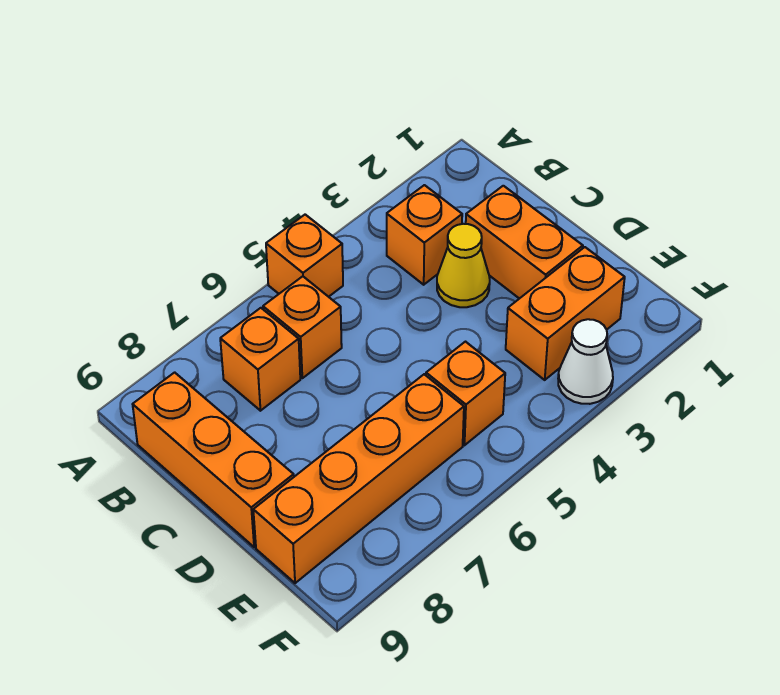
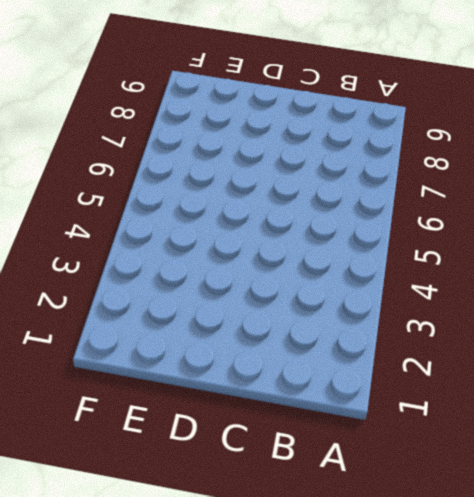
none -> orange 1x1 brick [266,215,343,297]
none -> orange 1x1 brick [387,185,462,285]

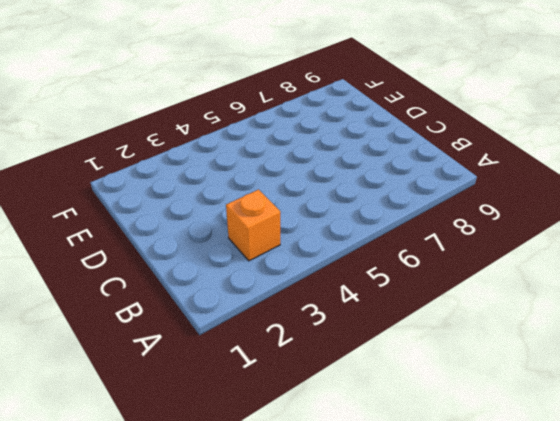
none -> orange 1x1 brick [266,215,343,297]
none -> orange 1x1 brick [263,276,342,378]

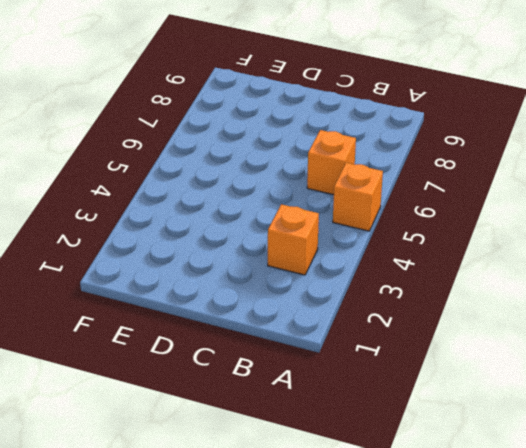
none -> orange 1x1 brick [220,308,300,411]
none -> orange 1x3 brick [133,372,294,547]

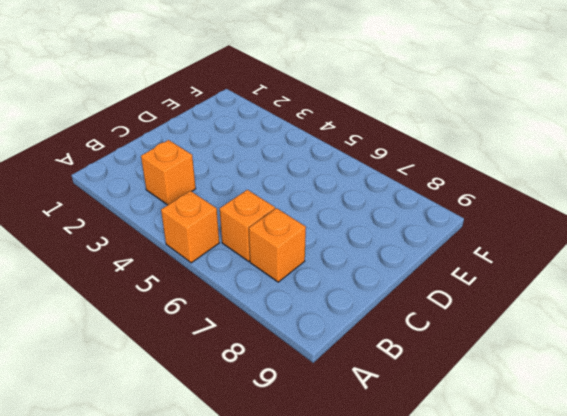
none -> orange 1x3 brick [133,372,294,547]
none -> orange 1x2 brick [466,186,583,299]

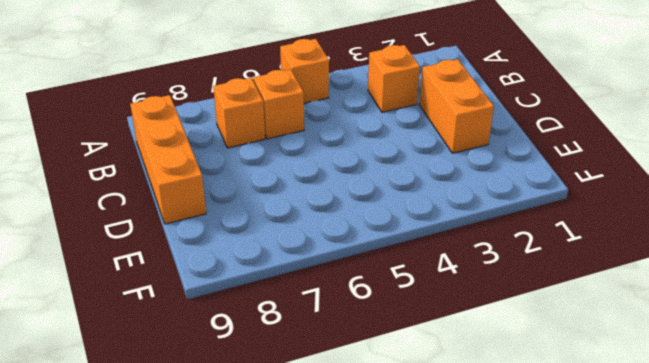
none -> yellow 1x1 cone [437,224,490,307]
none -> orange 1x2 brick [506,247,625,380]

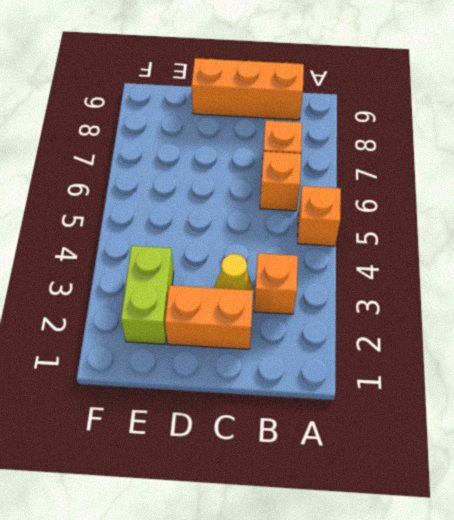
lime 1x2 brick [121,246,174,344] -> orange 1x2 brick [506,247,625,380]
none -> orange 1x1 brick [426,342,505,445]
none -> orange 1x4 brick [253,374,464,583]

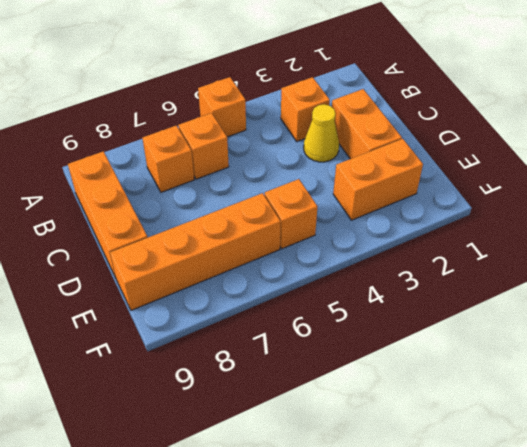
none -> white 1x1 cone [558,319,613,404]

